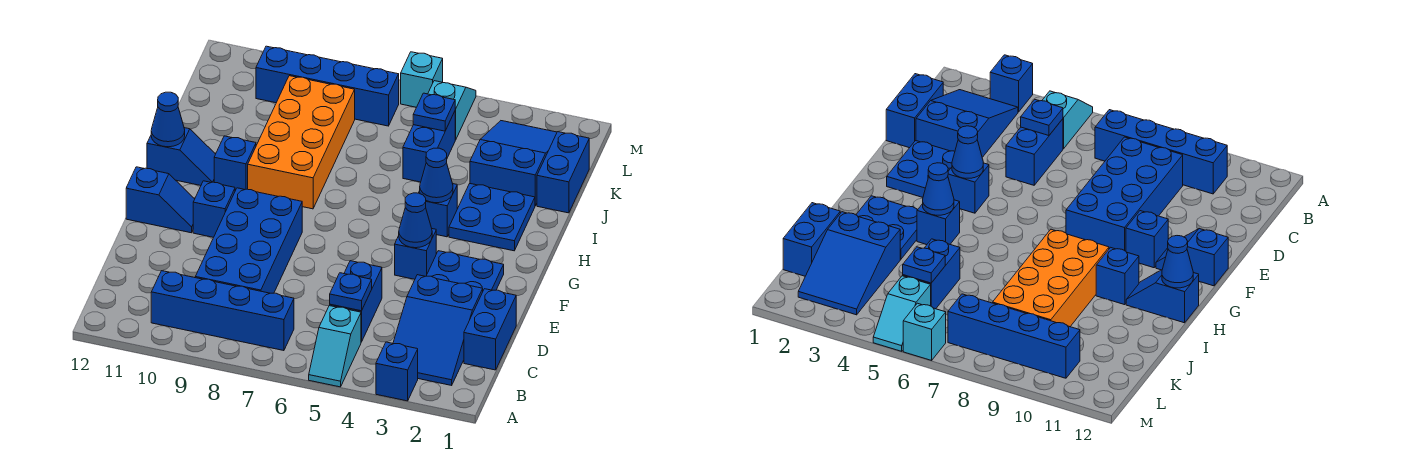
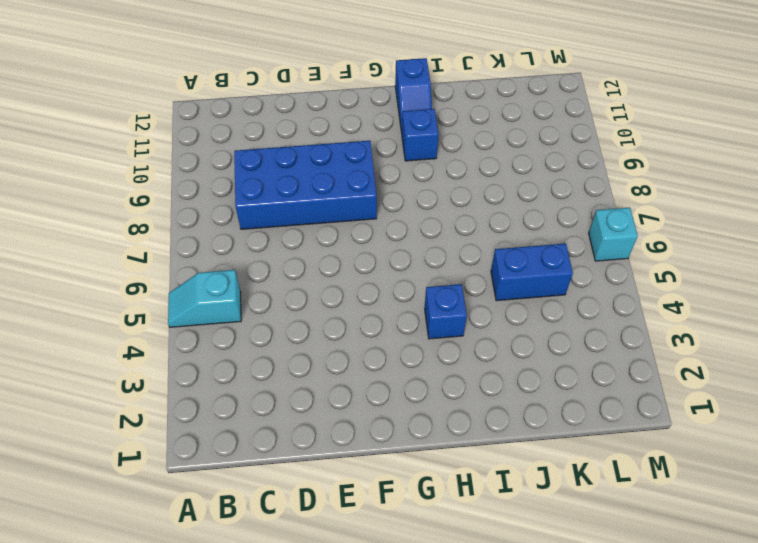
none -> blue 1x1 brick [376,342,418,401]
none -> blue 2x3 slope [393,275,483,385]
none -> blue 1x4 brick [151,271,294,351]

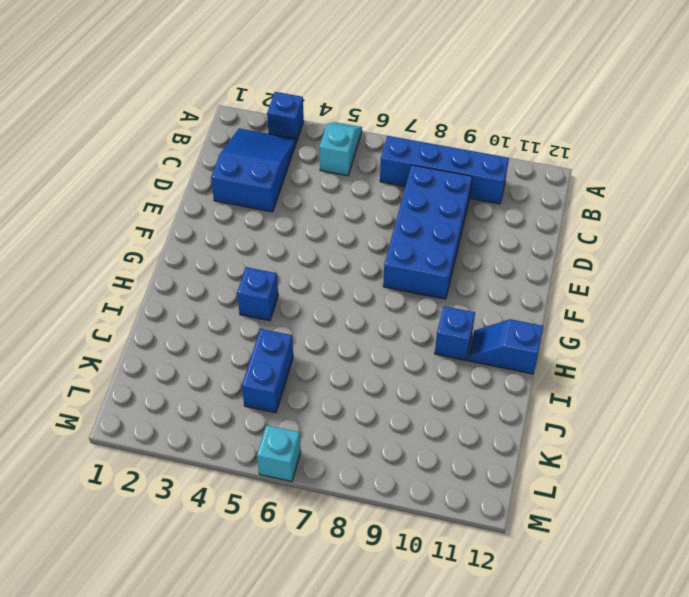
none -> blue 1x2 brick [464,289,516,370]
none -> blue 1x2 brick [330,261,382,342]
none -> blue 2x2 plate [427,251,504,290]

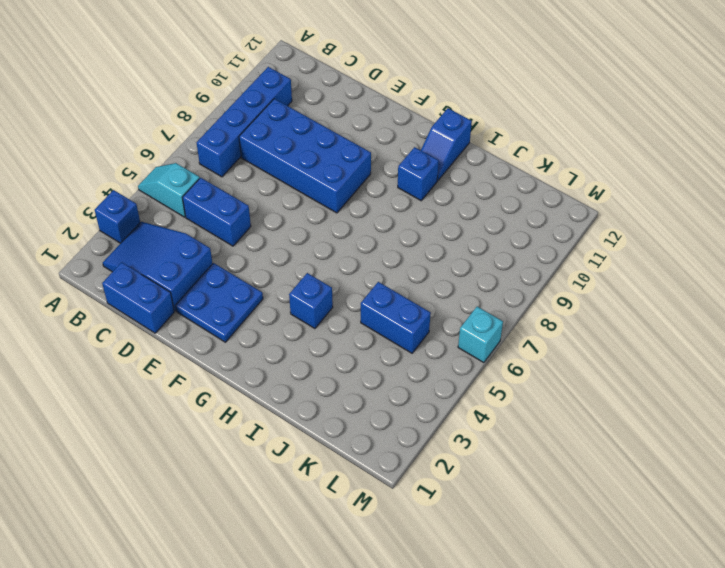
none -> blue 1x1 brick [395,229,436,279]
none -> blue 1x1 brick [193,181,235,237]
none -> blue 1x2 slope [126,167,195,233]

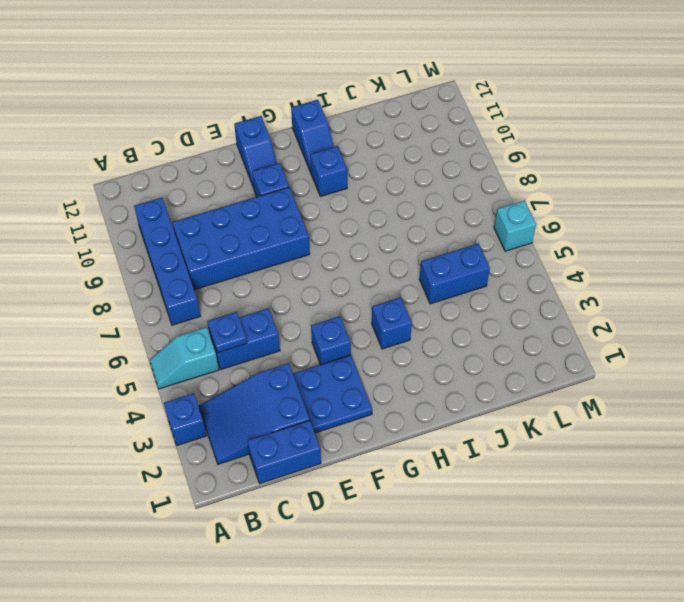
none -> blue 2x2 plate [449,184,535,251]
none -> orange 2x4 brick [248,76,355,209]
none -> blue 1x2 brick [537,132,589,213]

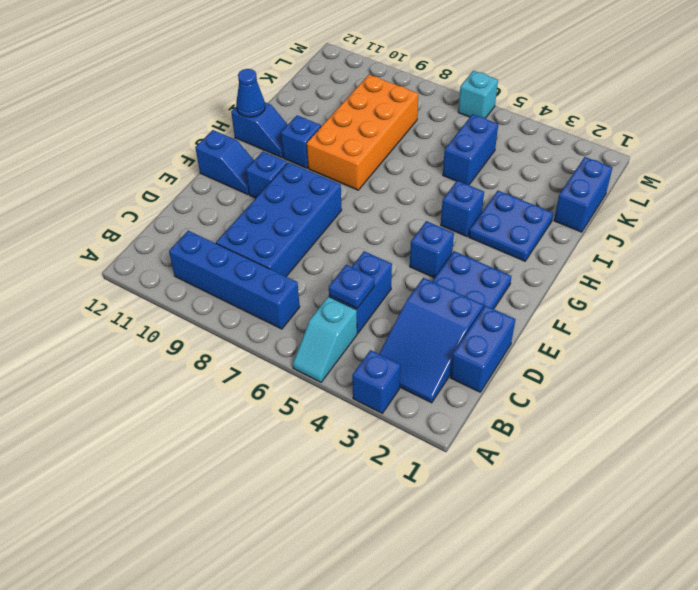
none -> blue 2x3 slope [470,121,557,206]
none -> cyan 1x2 slope [428,81,476,140]
none -> blue 1x4 brick [256,46,399,126]

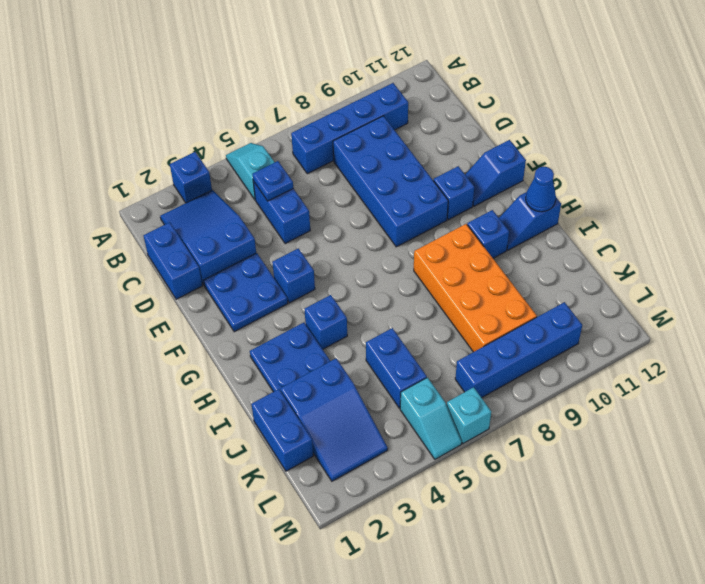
none -> blue 1x1 cone [399,193,432,248]
none -> blue 1x1 cone [420,148,453,203]
none -> blue 1x1 plate [413,93,455,131]

